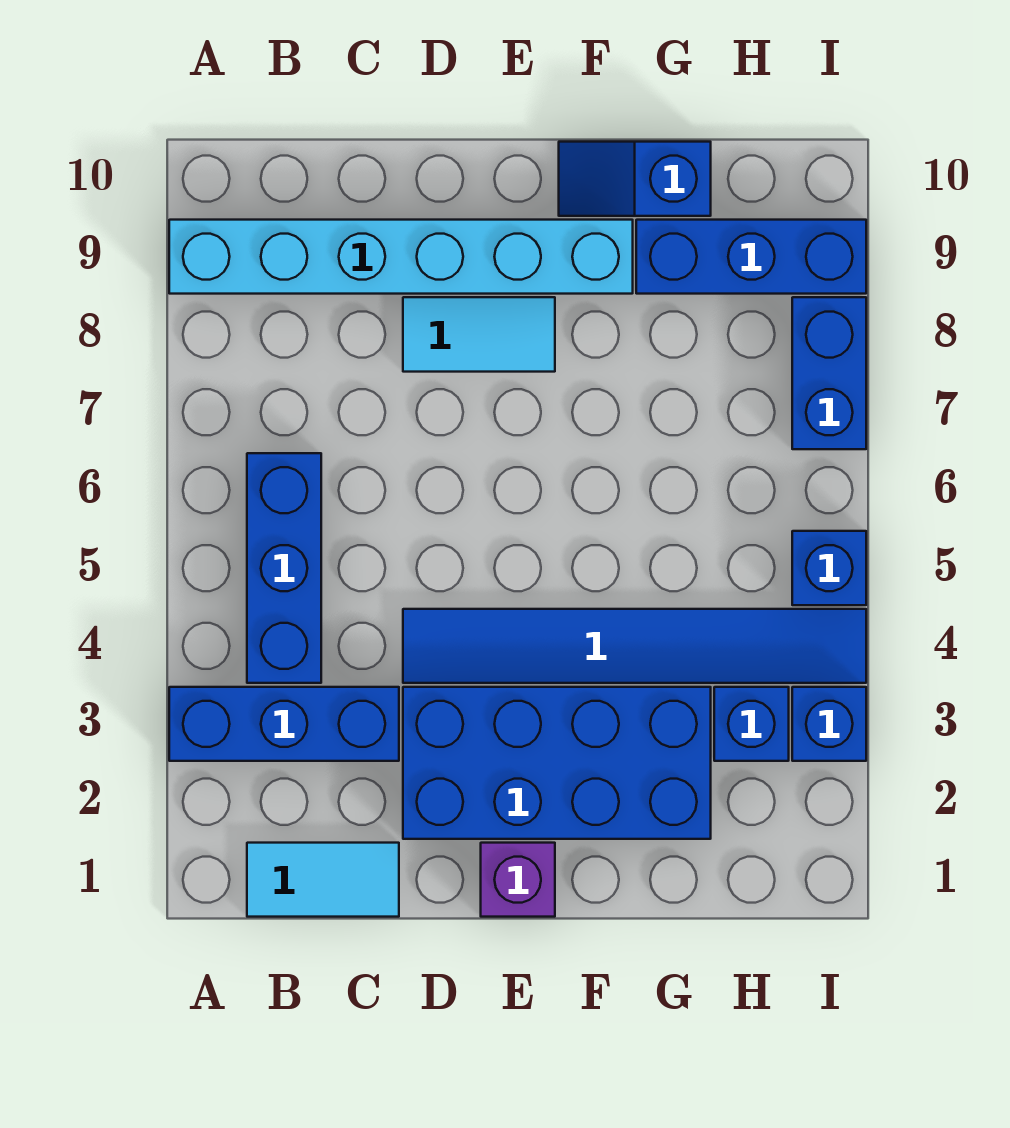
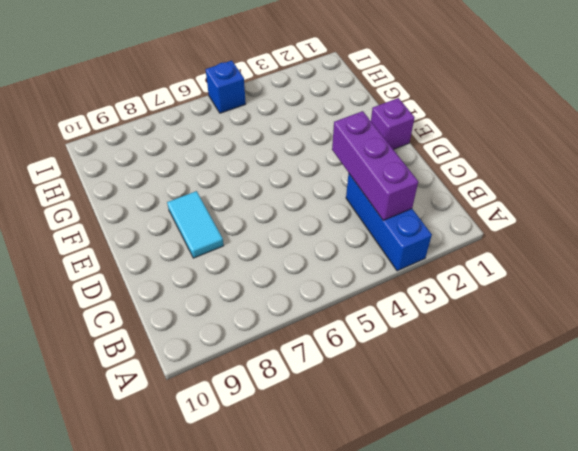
purple 1x3 brick [332,111,418,220] -> none
none -> cyan 1x6 brick [169,220,633,294]
none -> cyan 1x2 tile [247,843,399,917]
none -> blue 1x3 brick [247,453,321,683]

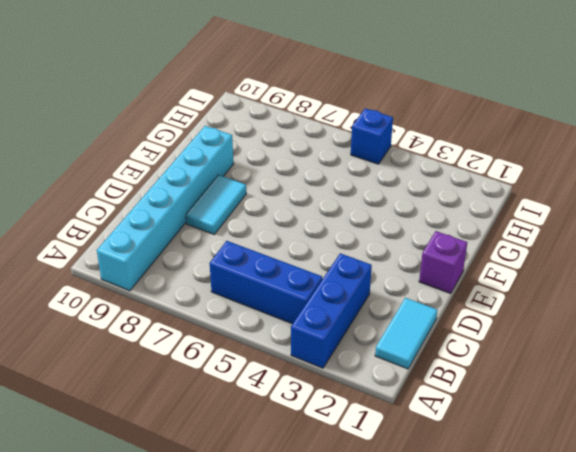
none -> blue 2x4 brick [403,687,711,839]
none -> blue 1x6 tile [403,609,866,683]
none -> blue 1x2 slope [559,142,711,216]

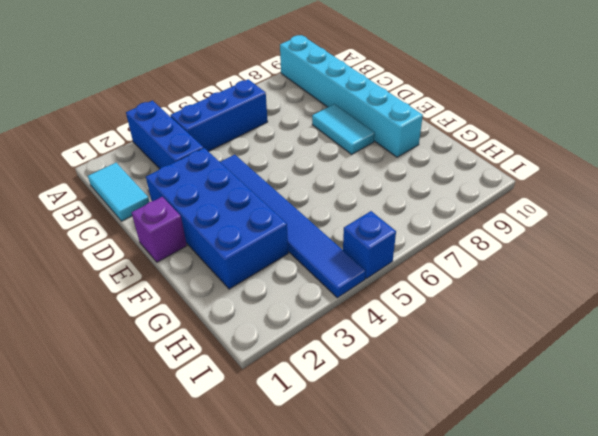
none -> blue 1x2 slope [559,142,711,216]
none -> blue 1x3 brick [636,220,866,294]
none -> blue 1x1 brick [714,687,789,761]

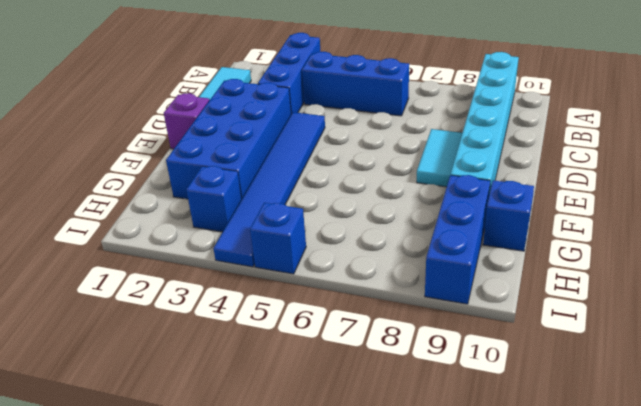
none -> blue 1x1 brick [792,687,866,761]
none -> blue 1x2 brick [792,297,866,449]

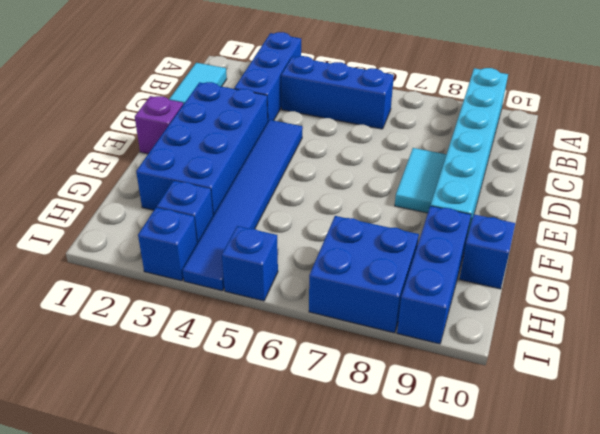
blue 2x2 brick [309,216,419,333] -> blue 1x2 brick [792,297,866,449]

